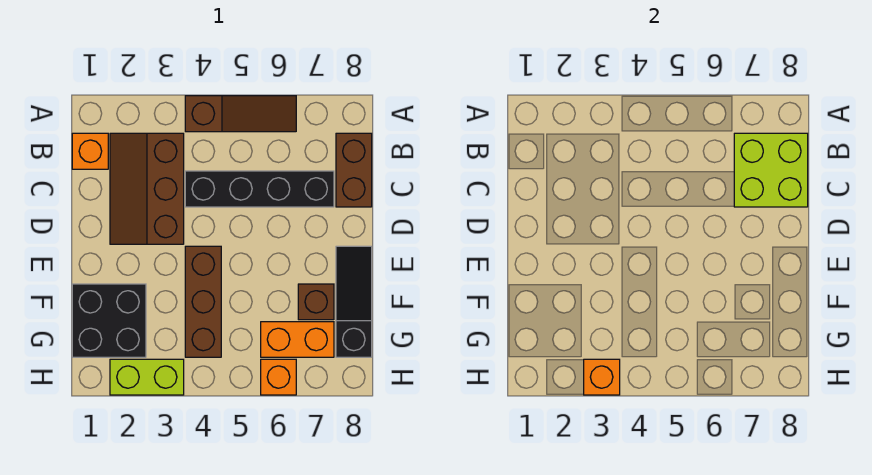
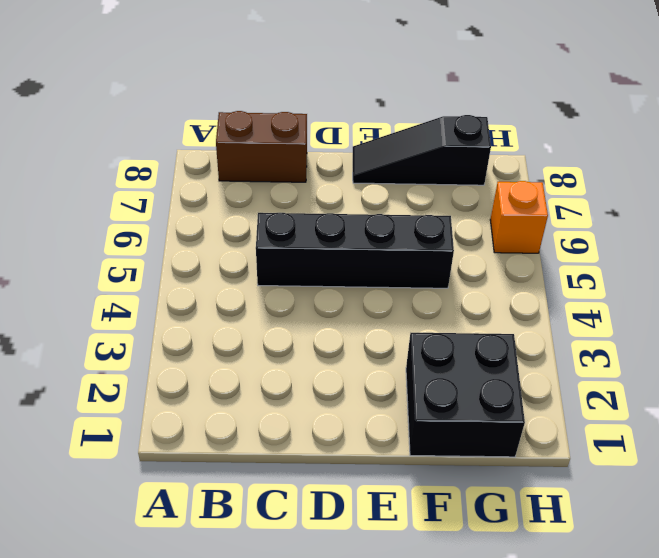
black 1x4 brick [256,213,454,288] -> black 1x4 brick turned to [185,171,334,207]
none -> brown 1x3 slope [185,96,296,132]
none -> orange 1x1 brick [72,133,108,169]
none -> brown 2x3 slope [110,133,184,244]

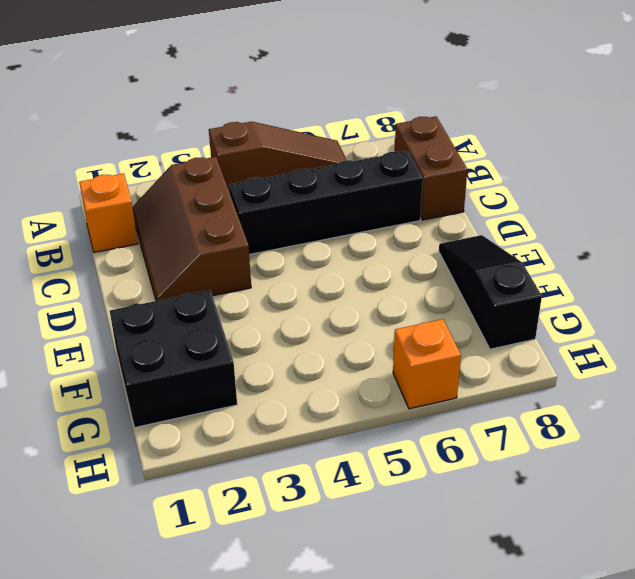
none -> brown 1x3 brick [185,246,221,357]
none -> brown 1x1 brick [298,284,334,320]
none -> orange 1x2 brick [261,322,334,357]

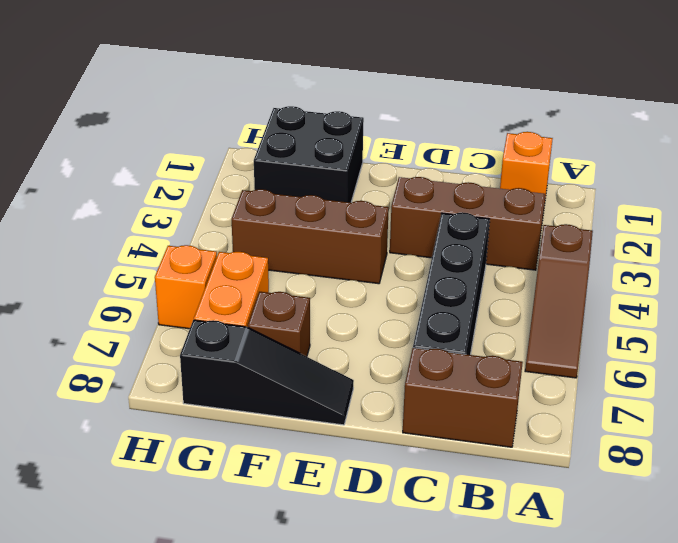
none -> lime 1x2 brick [110,359,184,395]
none -> lime 2x2 brick [734,133,808,207]
none -> orange 1x1 brick [584,359,620,395]

